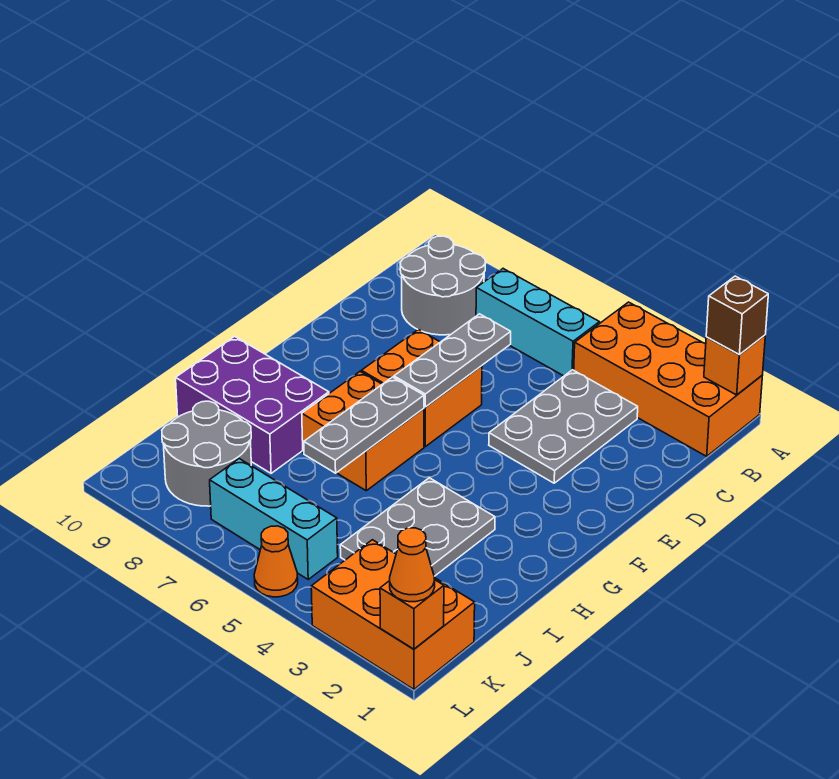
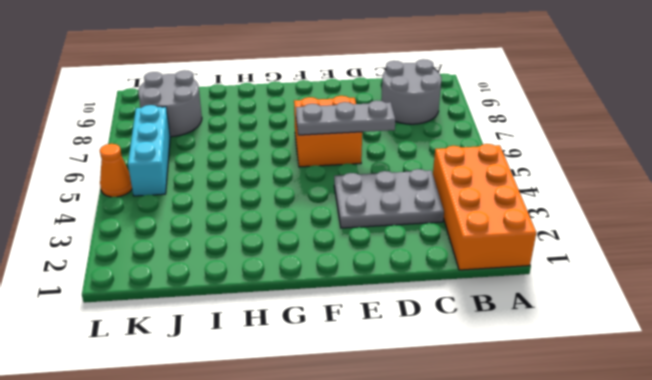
none -> cyan 1x3 brick [476,269,599,376]
none -> orange 2x2 brick [302,372,424,491]
none -> grey 2x3 plate [340,478,495,576]

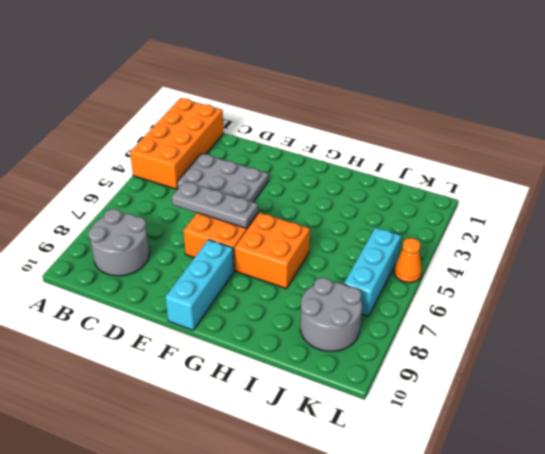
cyan 1x3 brick [165,240,234,330] -> cyan 1x3 brick moved to [476,269,599,376]
none -> grey 2x3 plate [340,478,495,576]
none -> purple 2x3 brick [176,336,329,473]
none -> orange 2x3 brick [311,540,475,689]

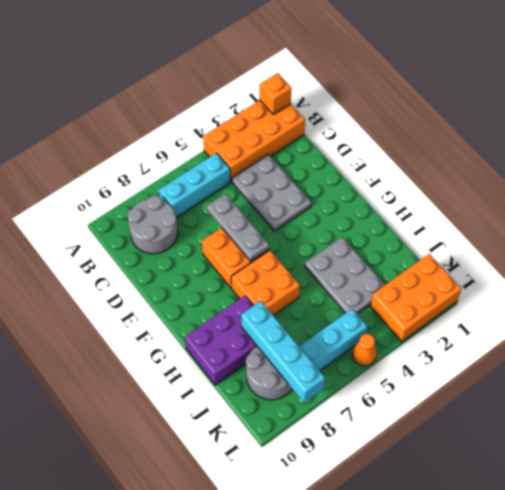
cyan 1x4 brick [241,301,325,403] -> none
none -> grey 1x3 plate [304,377,424,473]
none -> orange 1x1 brick [380,580,444,649]
none -> brown 1x1 brick [706,276,768,354]

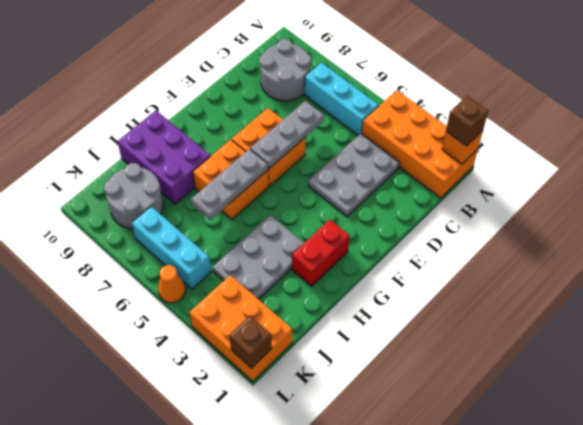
red 1x2 brick [292,220,350,286] -> none
brown 1x1 brick [229,316,272,368] -> orange 1x1 brick [380,580,444,649]
none -> orange 1x1 cone [390,528,435,602]

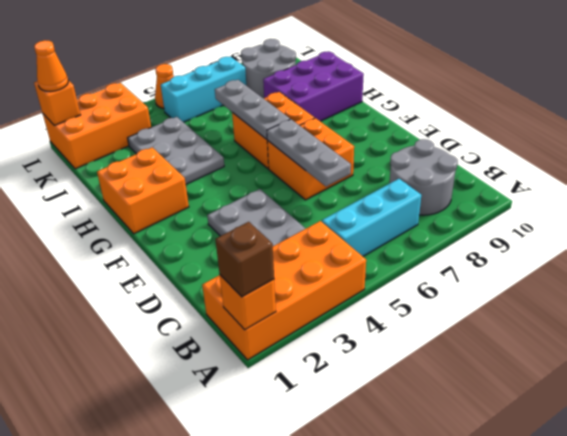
orange 2x2 brick [97,147,189,234] -> none

